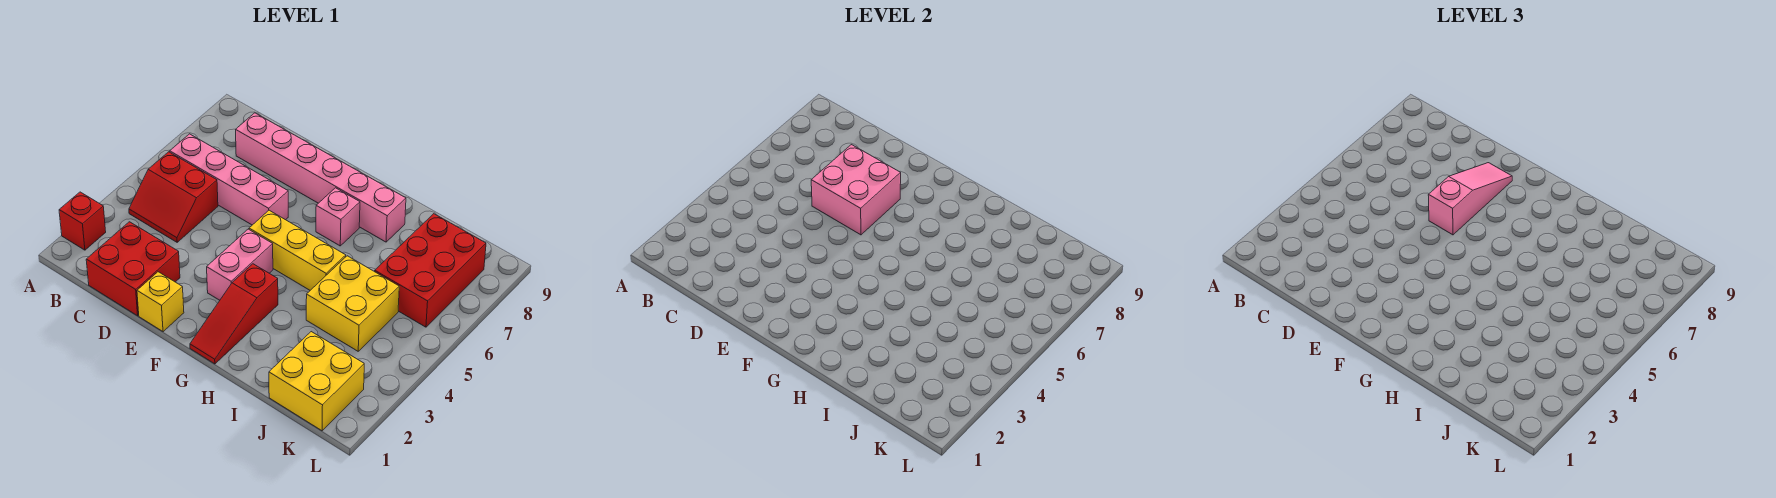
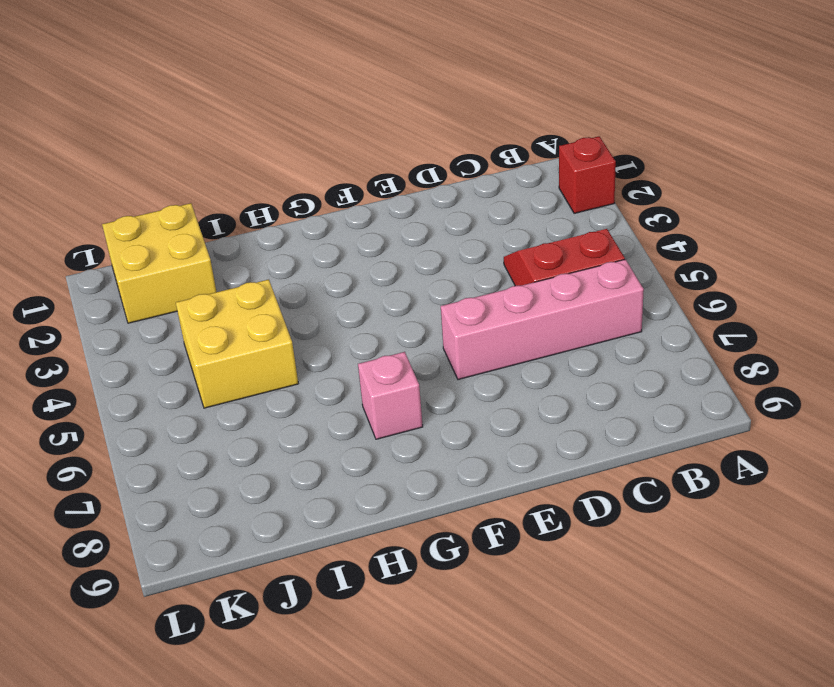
none -> red 2x2 brick [86,222,180,316]
none -> pink 1x6 brick [236,113,406,242]
none -> yellow 1x1 brick [137,272,184,332]

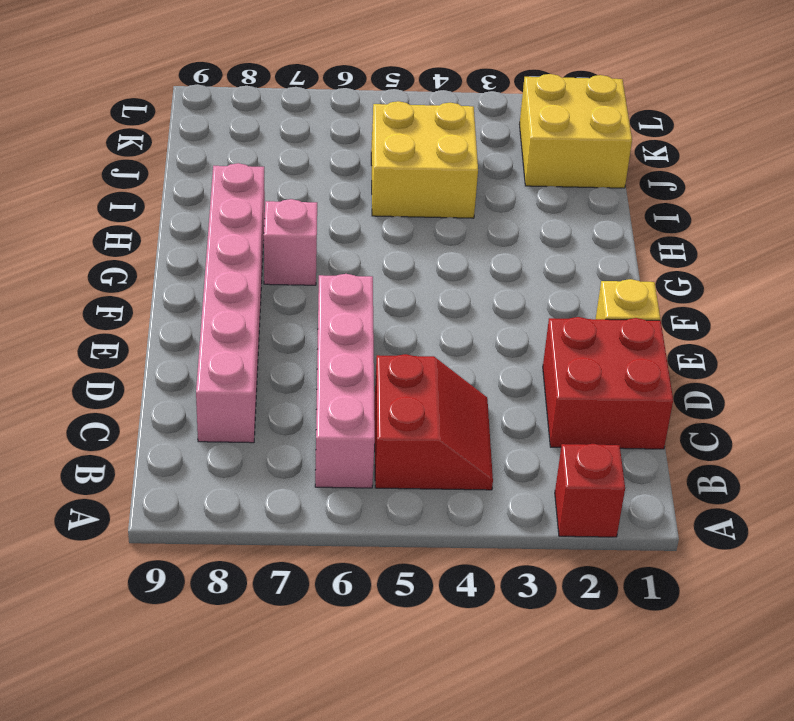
none -> pink 1x2 brick [207,229,273,300]
none -> yellow 1x3 brick [249,210,346,290]
none -> red 1x3 slope [190,264,278,364]

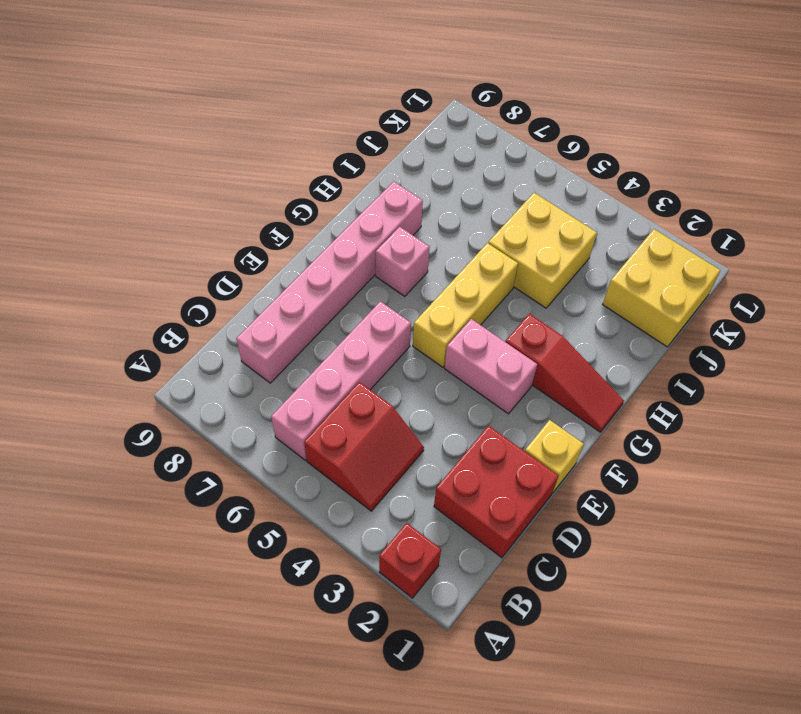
none -> red 2x3 brick [375,214,486,327]
none -> pink 2x2 brick [811,145,901,235]
none -> pink 1x3 slope [1428,163,1512,235]

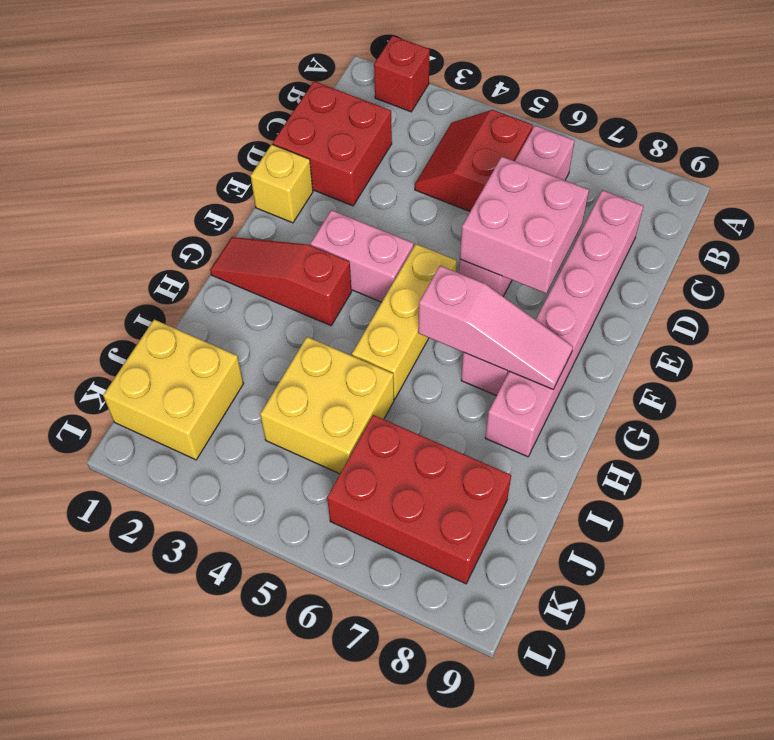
pink 1x3 slope [418,266,573,389] -> pink 1x3 slope moved to [1428,163,1512,235]

